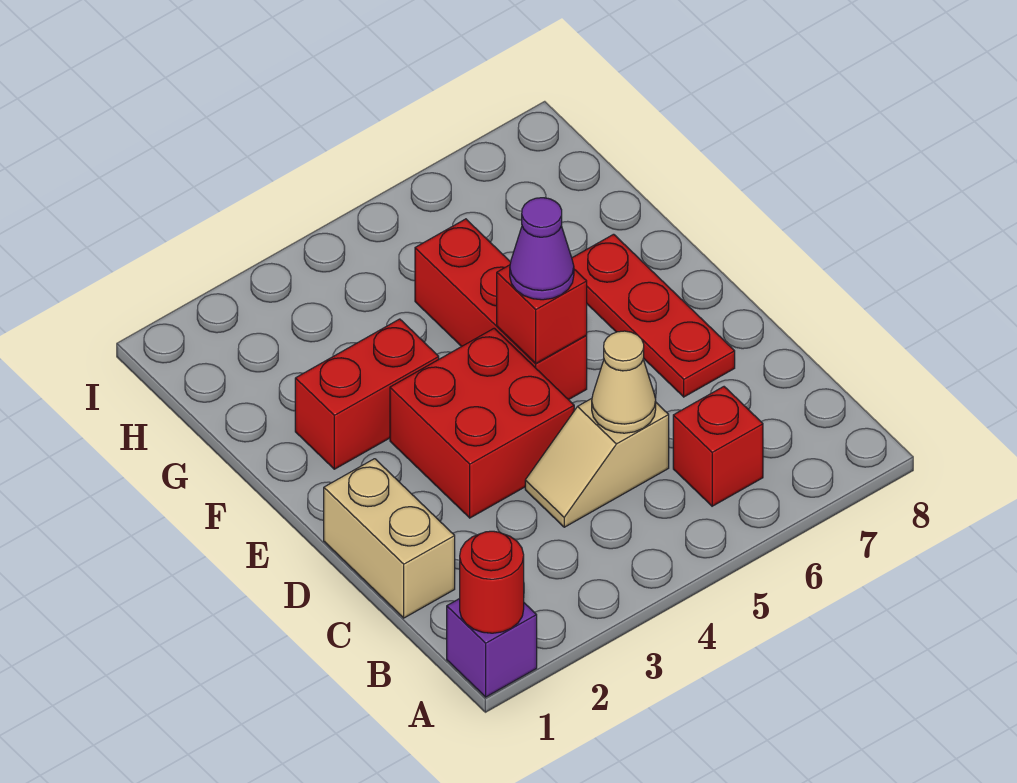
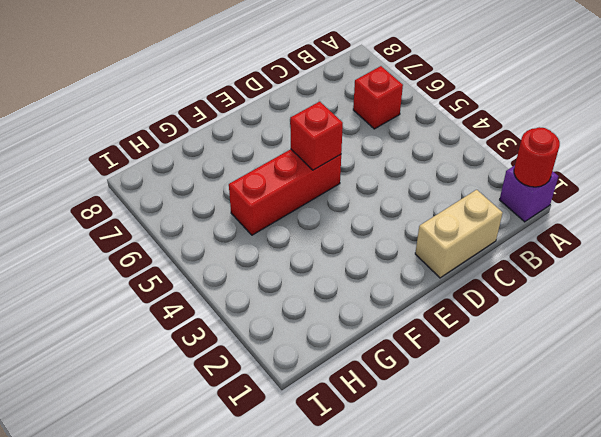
none -> tan 1x2 slope [525,398,669,527]
none -> red 2x2 brick [390,328,574,518]
none -> red 1x3 plate [572,234,735,397]

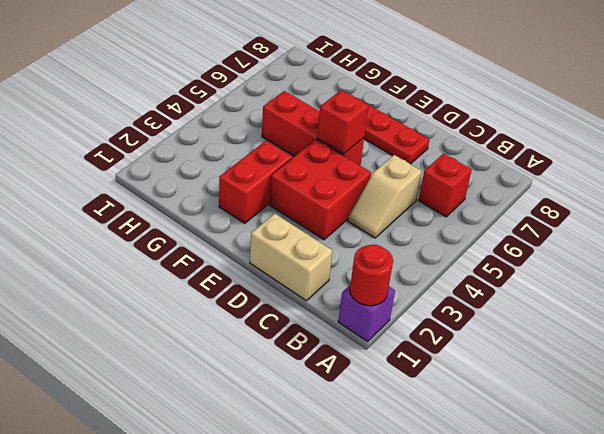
none -> tan 1x1 cone [592,331,656,433]
none -> purple 1x1 cone [510,198,574,300]

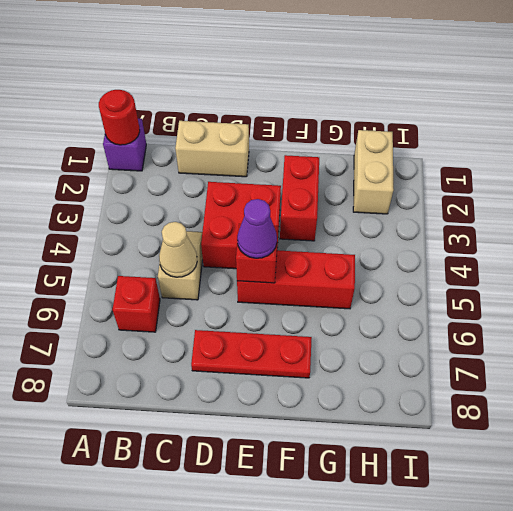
tan 1x2 brick [353,130,394,214] -> none

